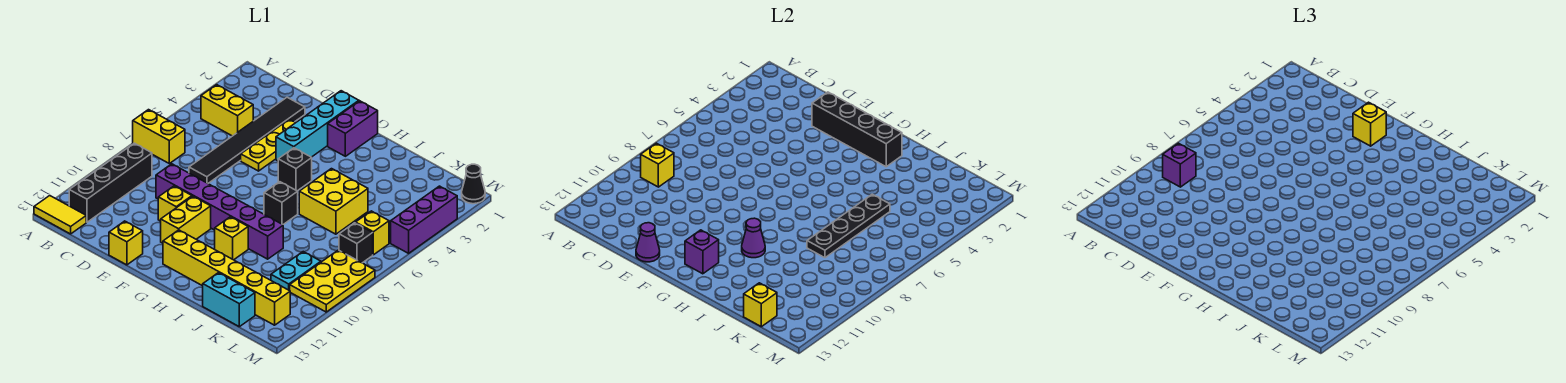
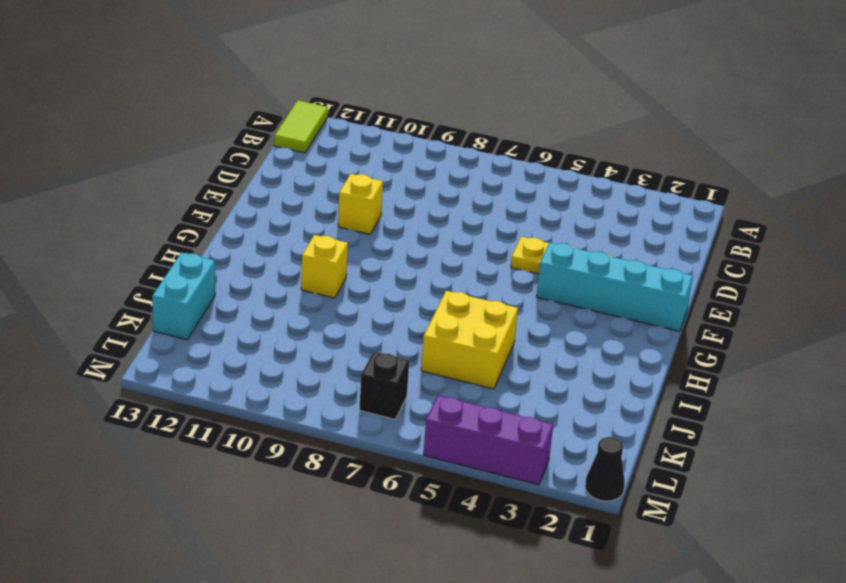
lime 1x2 tile [274,100,328,153] -> yellow 1x2 tile [34,196,86,234]
none -> yellow 1x2 brick [133,110,185,163]
none -> yellow 1x2 brick [201,85,253,136]
none -> black 1x4 brick [69,143,152,222]
none -> black 1x6 tile [189,97,305,183]

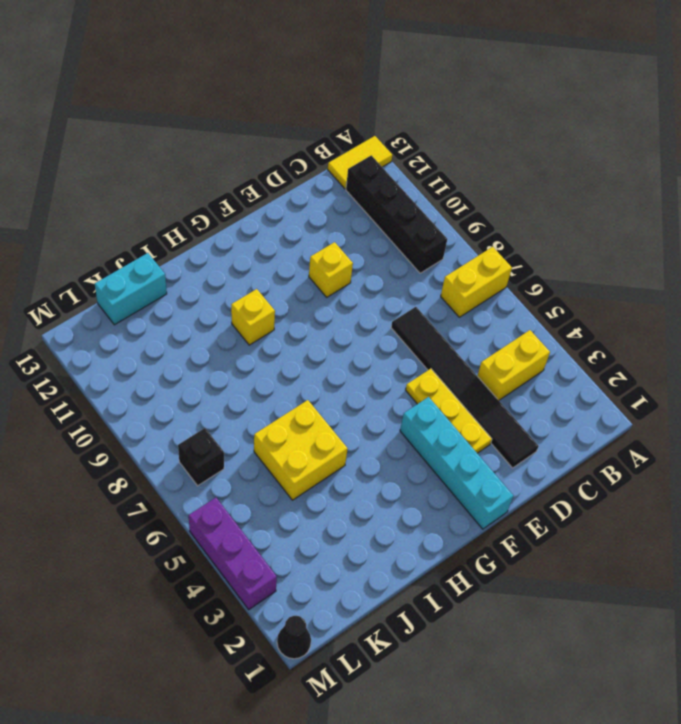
none -> purple 1x6 brick [156,164,283,259]
none -> yellow 1x1 brick [109,221,143,265]
none -> yellow 1x2 brick [161,196,211,243]
none -> purple 1x2 brick [328,101,378,156]

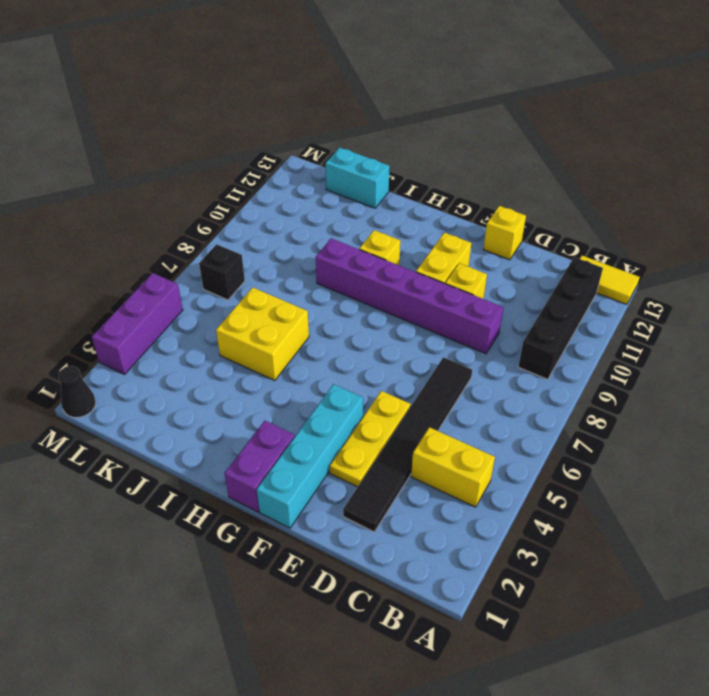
none -> yellow 1x2 brick [133,110,185,163]
none -> black 1x1 brick [278,148,312,191]
none -> yellow 1x6 brick [163,230,290,325]
none -> black 1x1 brick [264,182,298,225]

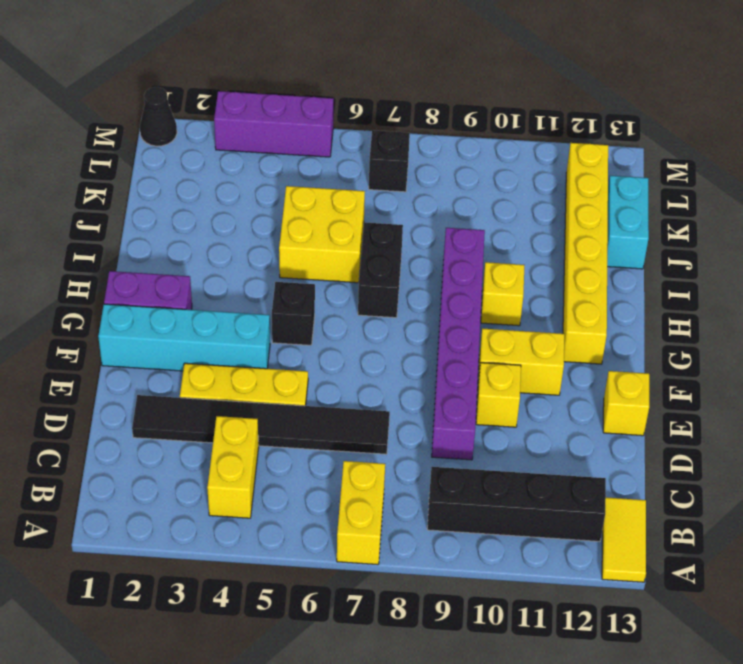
black 1x2 brick [358,222,403,318] -> black 1x1 brick [264,182,298,225]
none -> cyan 1x2 plate [271,252,321,291]
none -> yellow 1x1 brick [356,211,389,255]
none -> yellow 2x3 plate [290,250,375,312]
none -> yellow 1x1 brick [641,143,674,187]

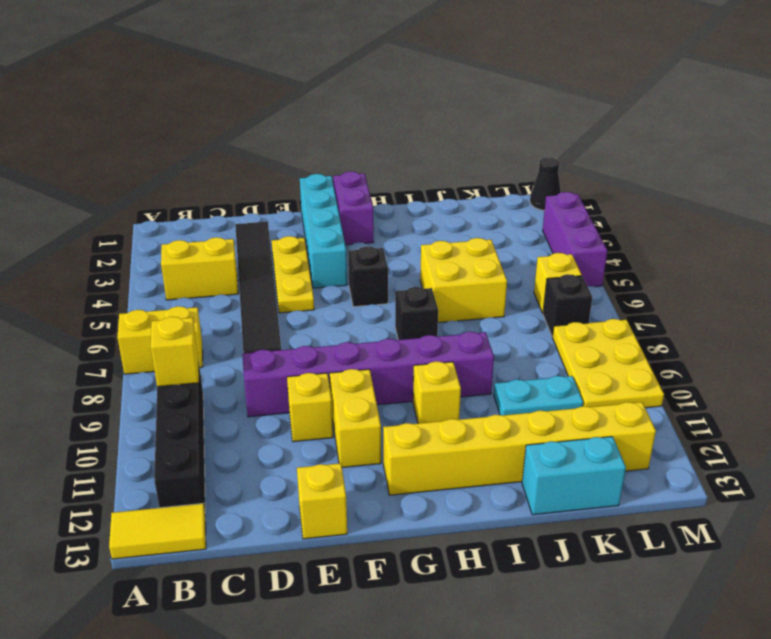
cyan 1x2 plate [494,376,583,415] -> cyan 1x2 plate turned to [271,252,321,291]
none -> black 1x4 brick [812,92,902,167]
none -> purple 1x1 cone [636,223,660,262]
none -> purple 1x1 brick [685,230,719,274]
none -> purple 1x1 cone [742,218,765,258]

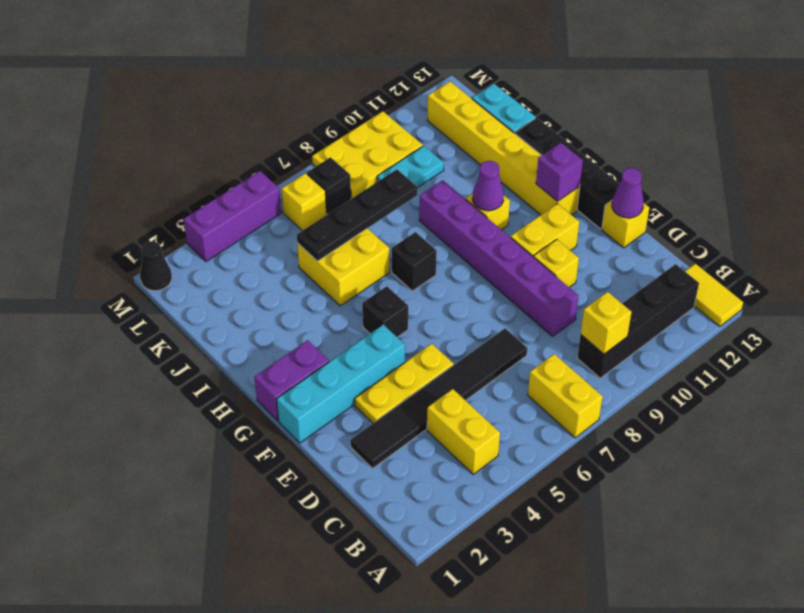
black 1x4 brick [515,118,620,229] -> black 1x4 brick moved to [812,92,902,167]
none -> yellow 1x1 brick [744,283,777,327]
none -> purple 1x1 brick [1163,143,1196,187]
none -> yellow 1x1 brick [1353,102,1386,146]

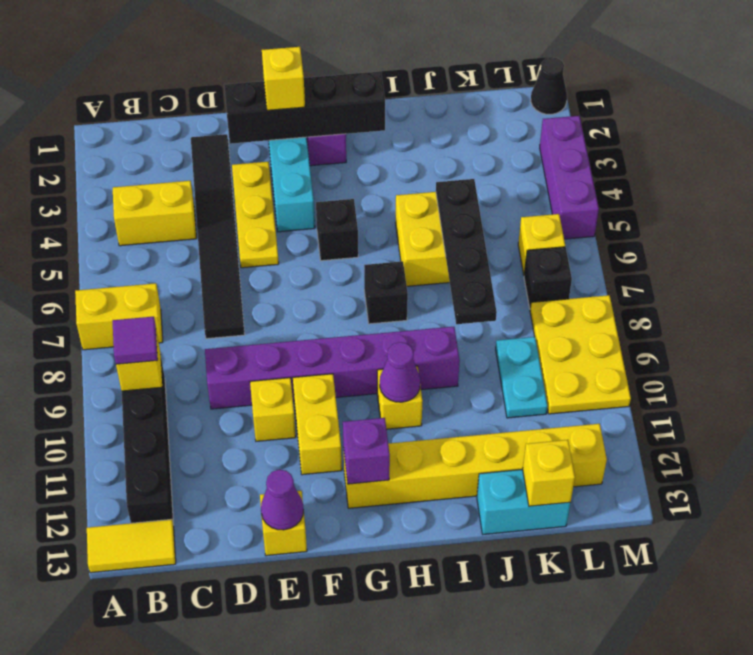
purple 1x1 tile [112,317,158,364] -> purple 1x1 brick [1163,143,1196,187]

